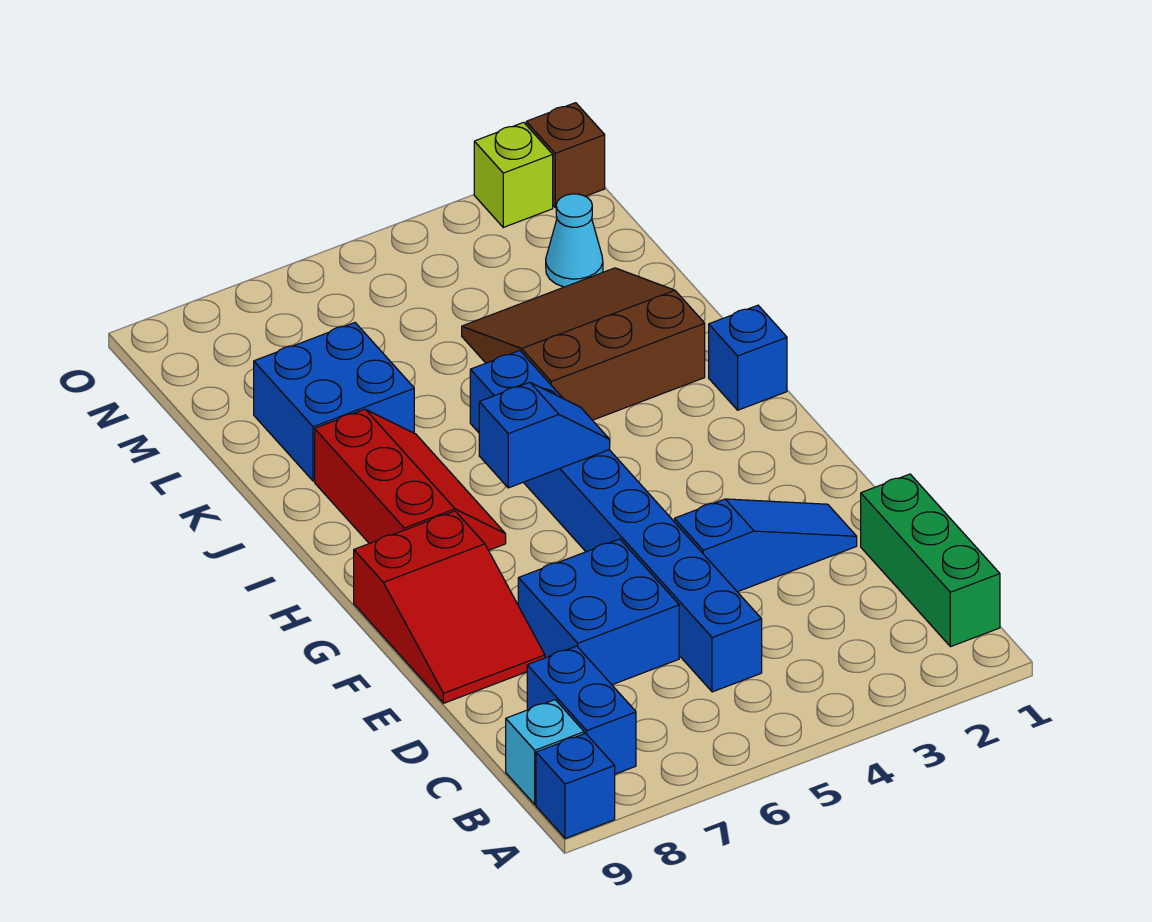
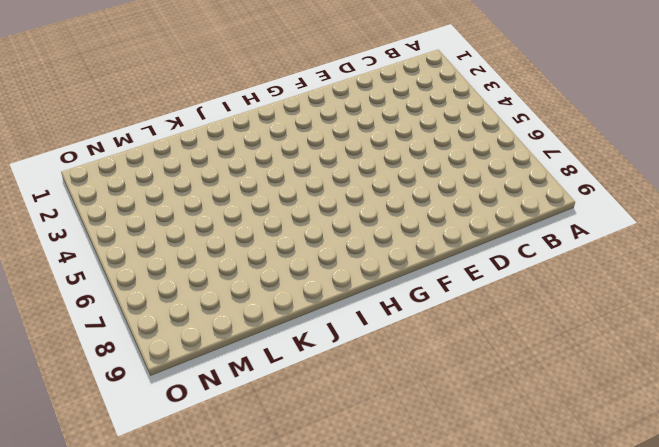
none -> blue 1x1 brick [536,733,615,838]
none -> green 1x3 brick [861,474,1000,647]
none -> blue 1x2 brick [527,646,636,774]

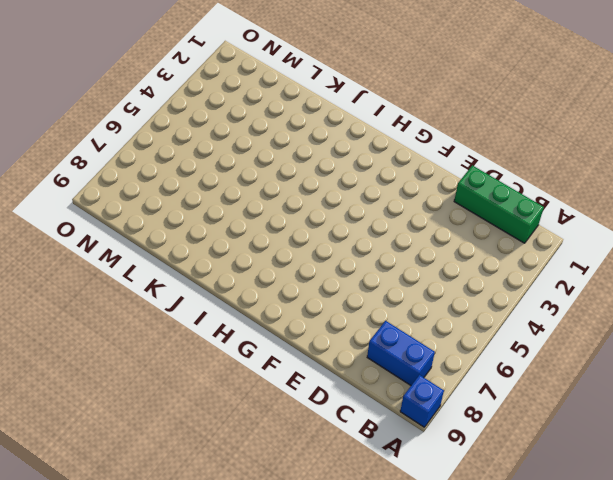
none -> cyan 1x1 brick [506,700,584,805]
none -> blue 1x8 brick [470,351,762,692]
none -> blue 2x2 brick [518,539,679,685]

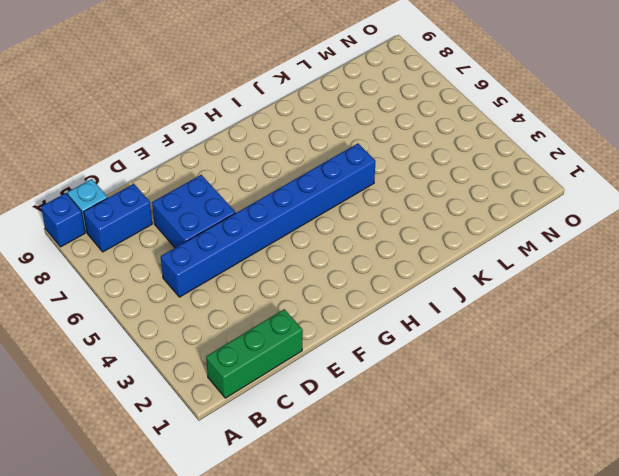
none -> blue 1x3 slope [674,499,857,592]
none -> red 2x3 slope [354,511,545,703]
none -> red 2x3 slope [315,409,506,550]

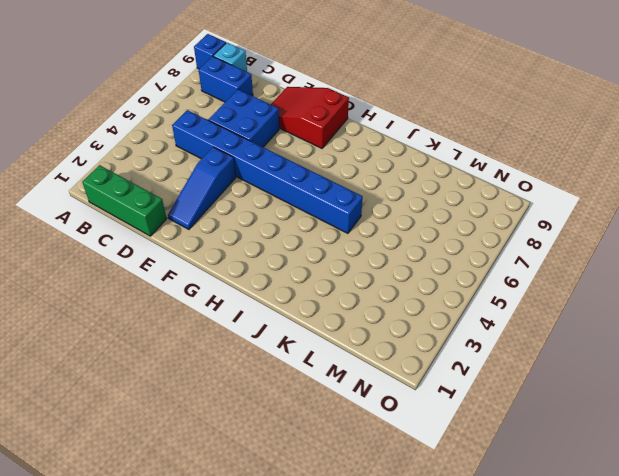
none -> red 2x3 slope [315,409,506,550]
none -> blue 1x1 brick [709,305,787,410]
none -> brown 3x3 slope [462,268,705,420]

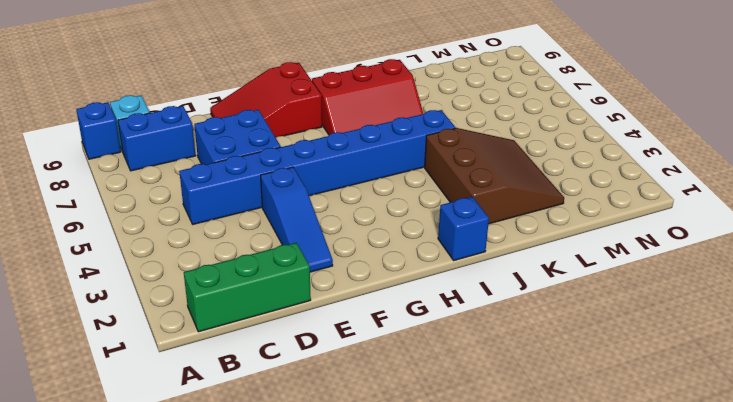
none -> blue 2x2 brick [254,323,414,481]
none -> cyan 1x1 cone [546,194,603,287]
none -> brown 1x1 brick [526,103,605,208]

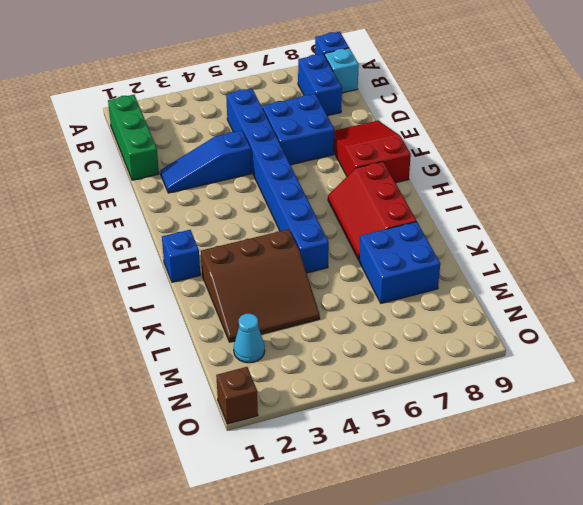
none -> lime 1x1 brick [474,122,553,227]
none -> blue 1x2 slope [479,382,610,488]

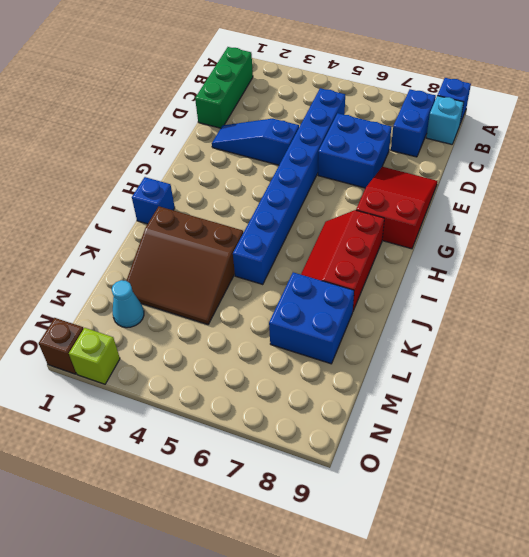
none -> blue 1x2 slope [479,382,610,488]

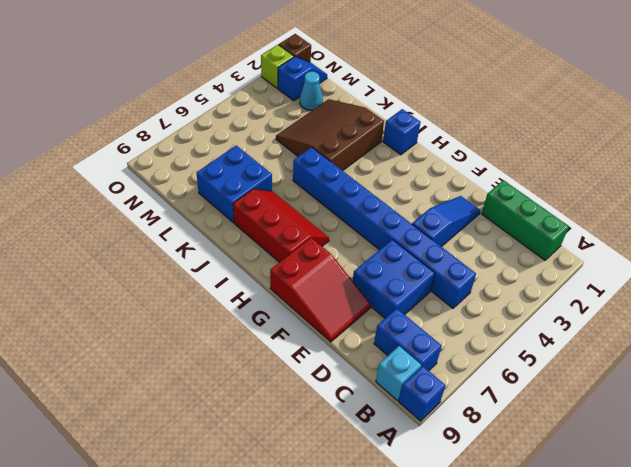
blue 1x2 slope [278,57,327,101] -> blue 1x2 slope moved to [479,382,610,488]

